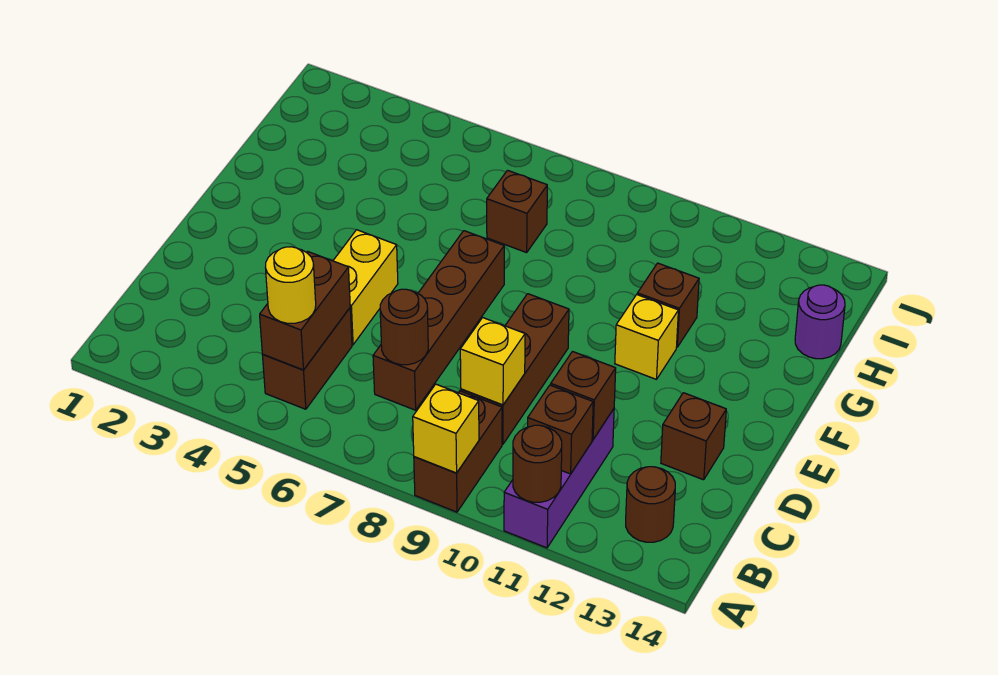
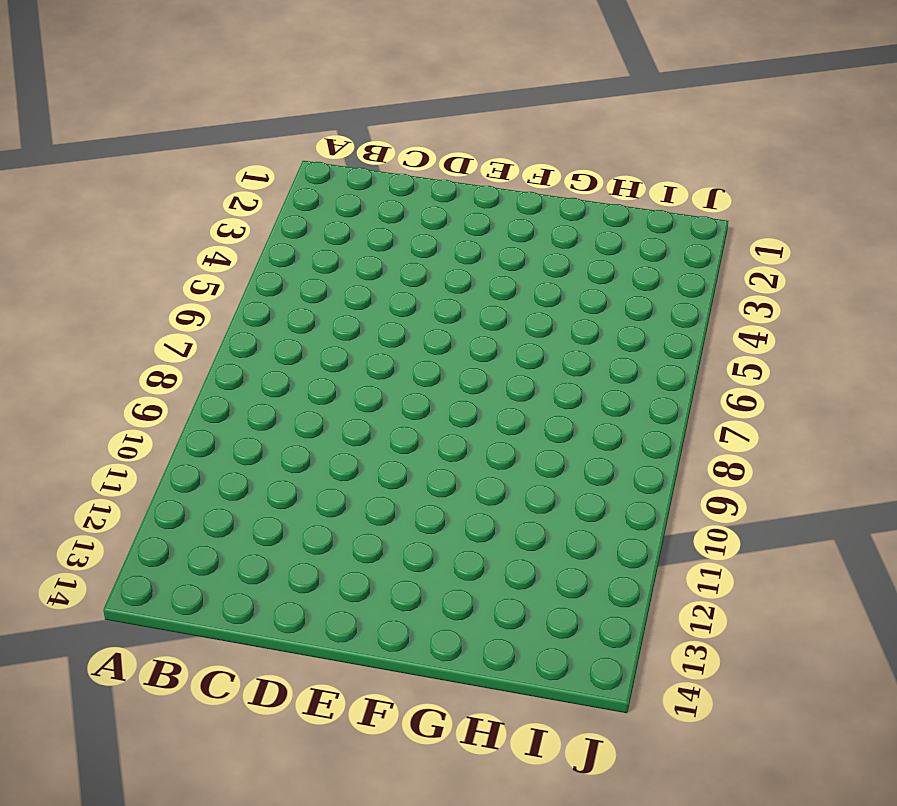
none -> brown 1x2 brick [414,391,502,512]
none -> purple 1x3 brick [504,409,614,548]
none -> brown 1x2 brick [263,308,352,409]

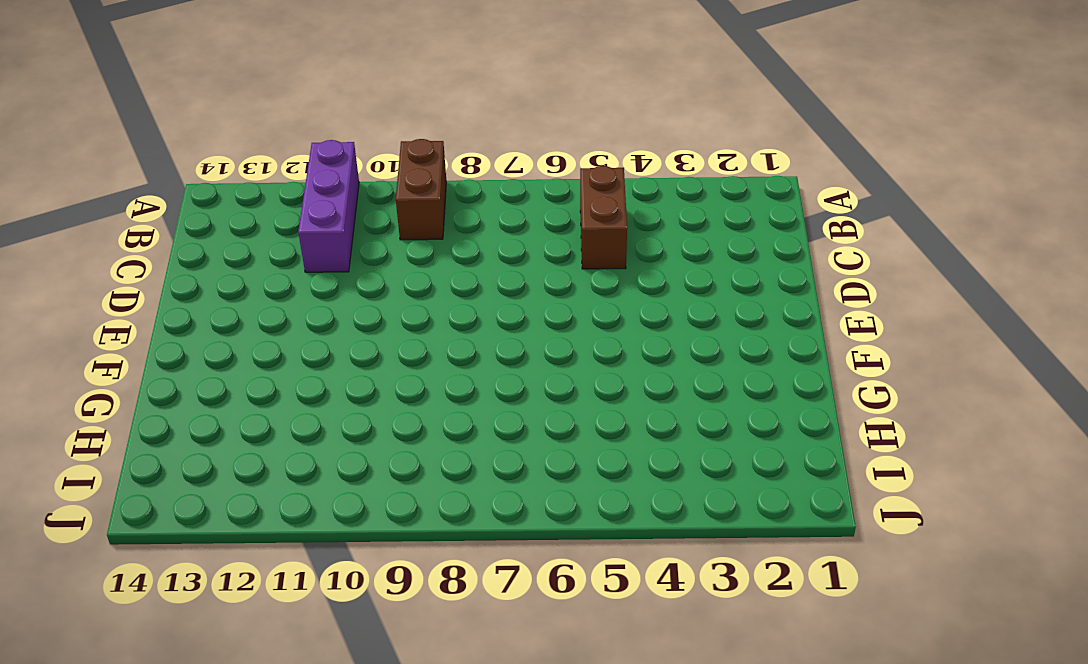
none -> brown 1x1 round brick [626,467,675,542]
none -> brown 1x4 brick [373,231,504,410]
none -> brown 1x3 brick [461,294,569,444]

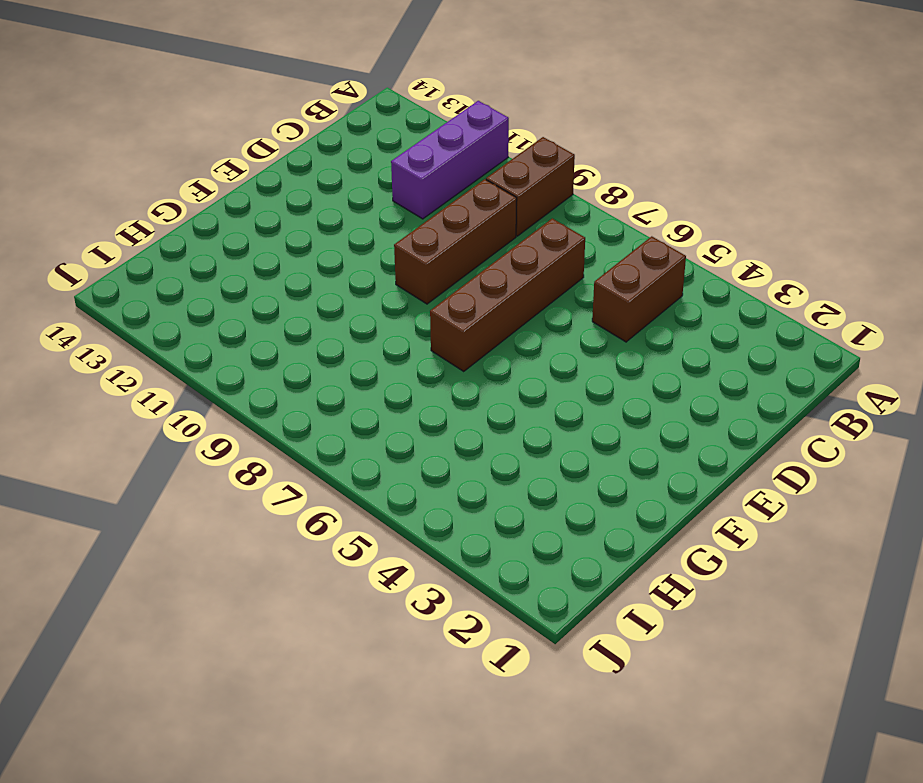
none -> brown 1x1 round brick [626,467,675,542]
none -> yellow 1x2 brick [333,230,398,345]
none -> brown 1x1 brick [661,393,726,480]

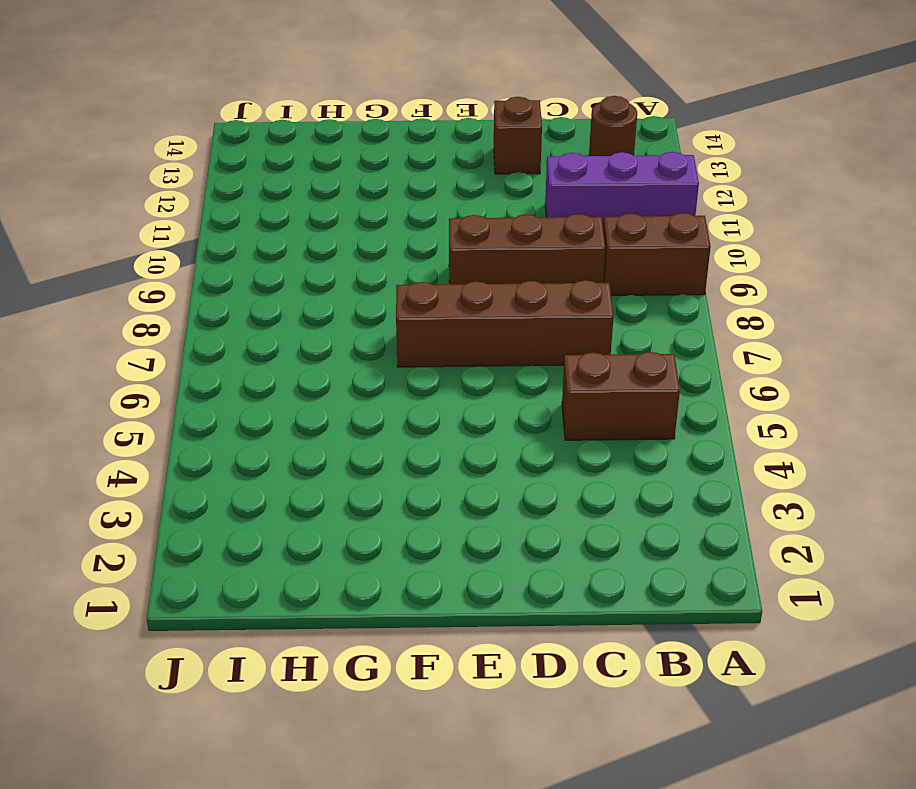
none -> yellow 1x2 brick [333,230,398,345]
none -> yellow 1x1 brick [615,295,678,379]
none -> brown 1x1 brick [637,263,699,347]

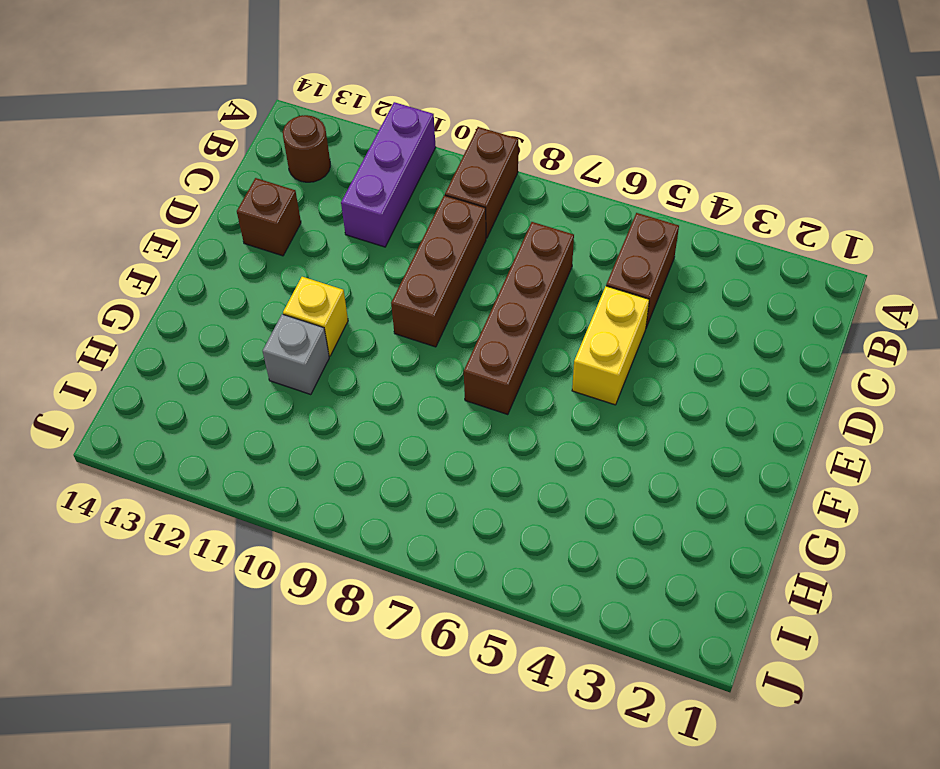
grey 1x1 brick [263,314,329,395] -> brown 1x1 brick [637,263,699,347]
none -> brown 1x1 brick [487,170,547,252]
none -> purple 1x1 round brick [795,285,845,359]
none -> yellow 1x1 brick [413,384,479,473]

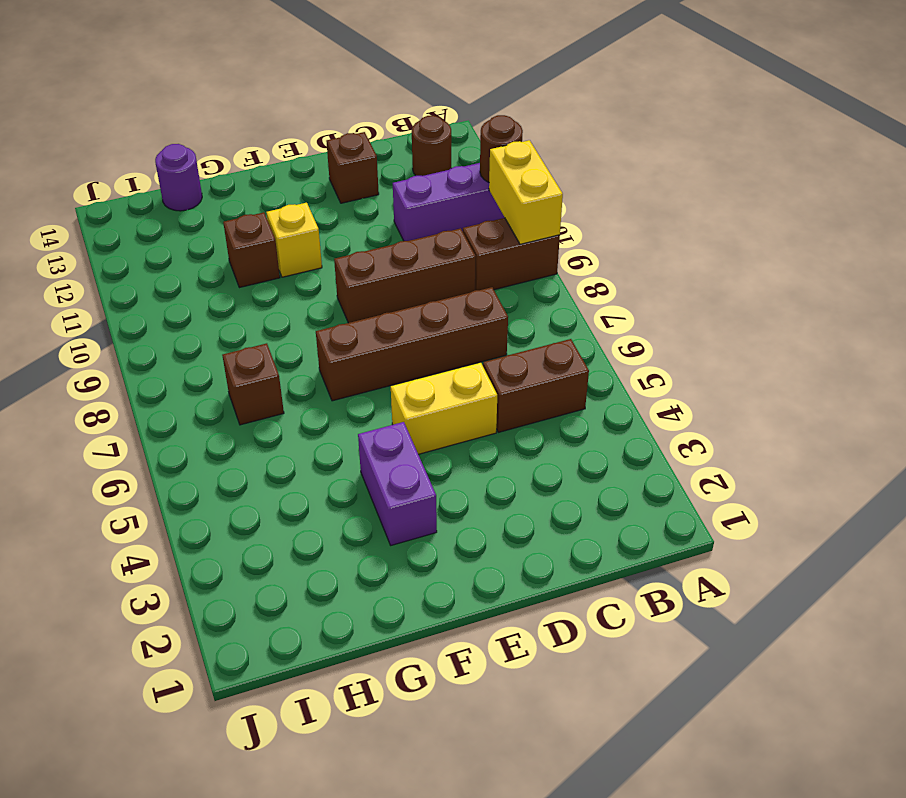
yellow 1x2 brick [489,140,563,244] -> yellow 1x1 brick [413,384,479,473]
purple 1x2 brick [358,422,437,545] -> none
none -> brown 1x2 brick [260,251,350,370]
none -> brown 1x1 brick [528,385,593,474]
none -> brown 1x1 round brick [380,289,428,365]

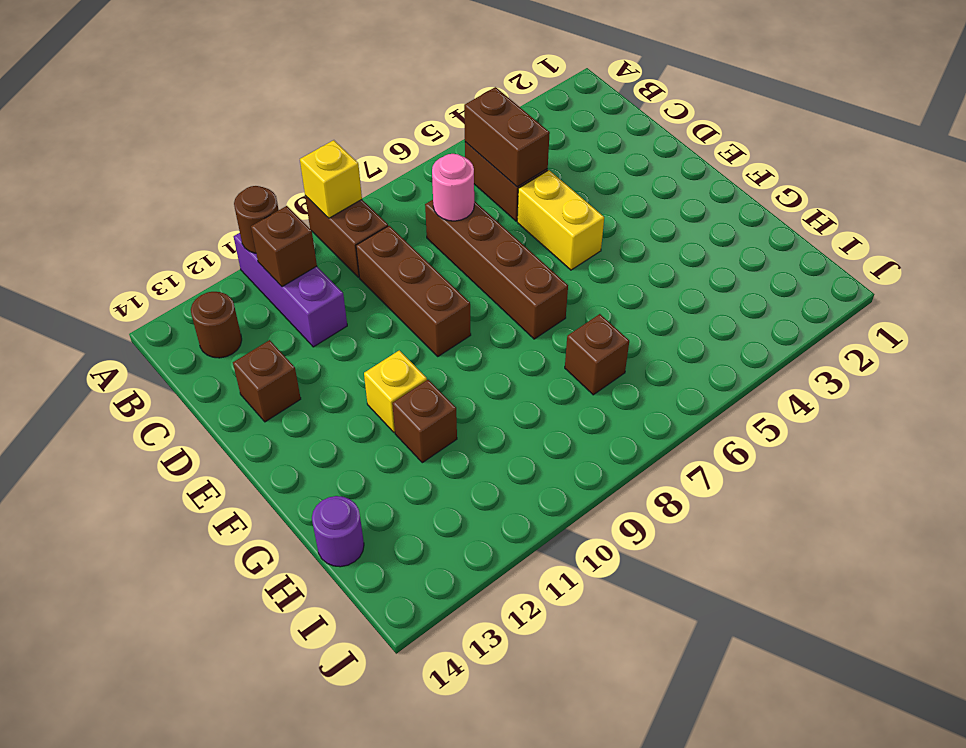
pink 1x1 round brick [432,154,474,221] -> brown 1x1 round brick [380,289,428,365]
none -> yellow 1x1 brick [460,318,525,405]
none -> brown 1x1 brick [551,352,616,440]
none -> yellow 1x1 round brick [265,247,316,323]

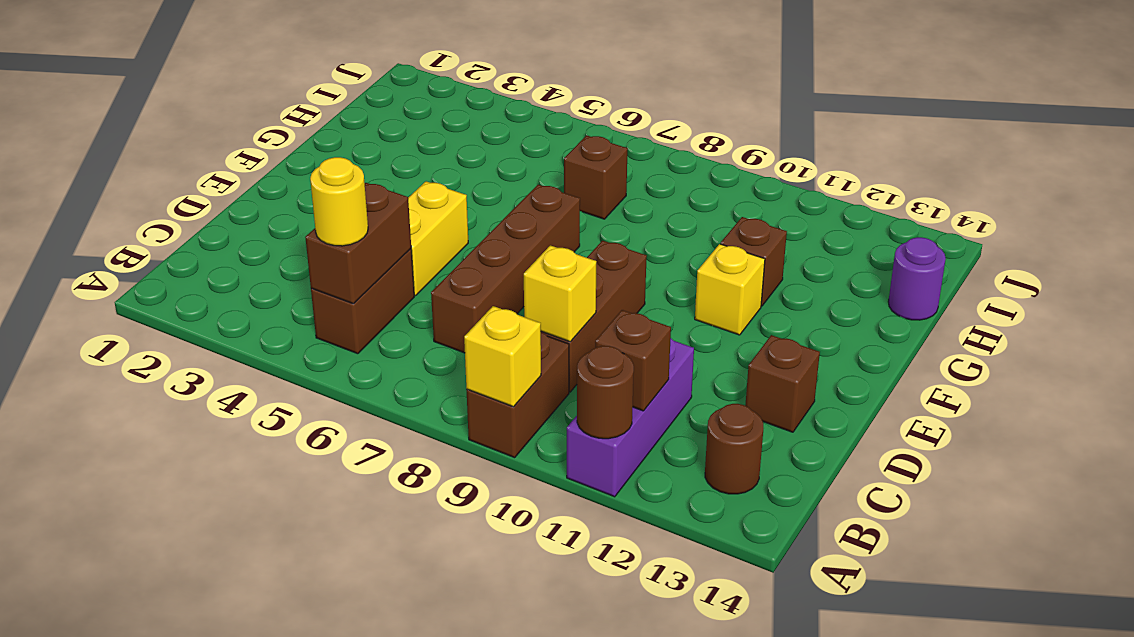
none -> brown 1x1 round brick [380,289,428,365]
none -> brown 1x1 brick [551,352,616,440]

